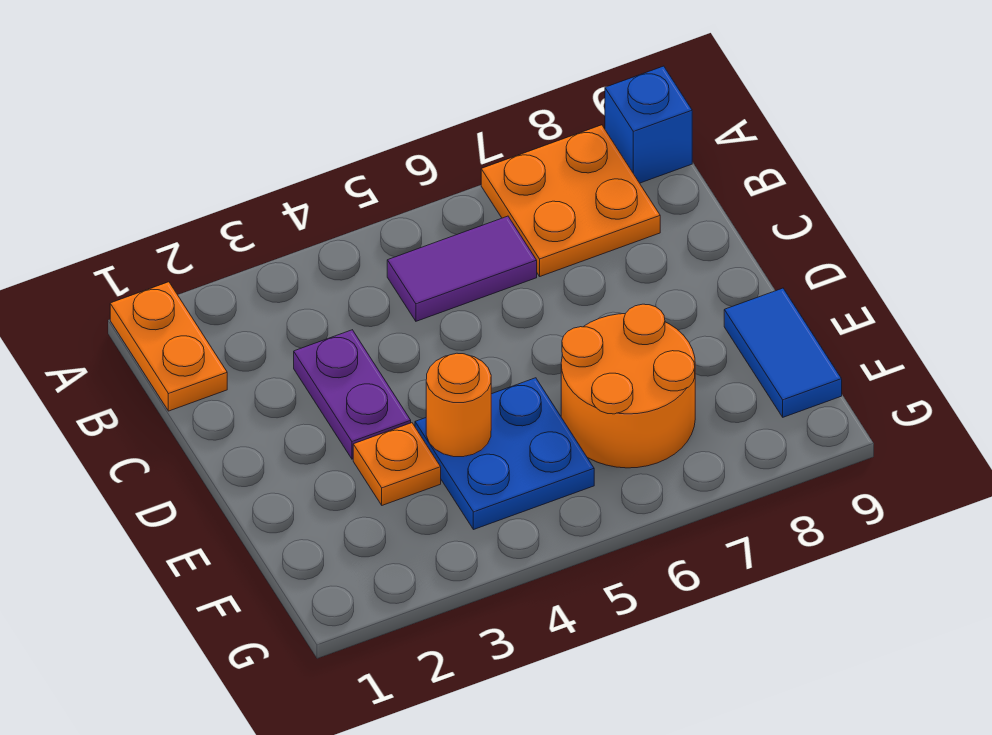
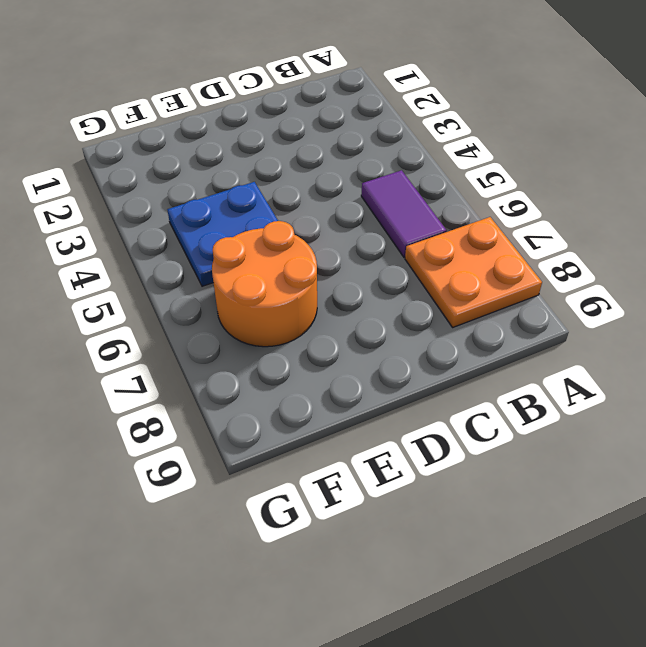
none -> orange 1x2 plate [110,282,227,411]
none -> blue 1x1 brick [605,66,692,183]

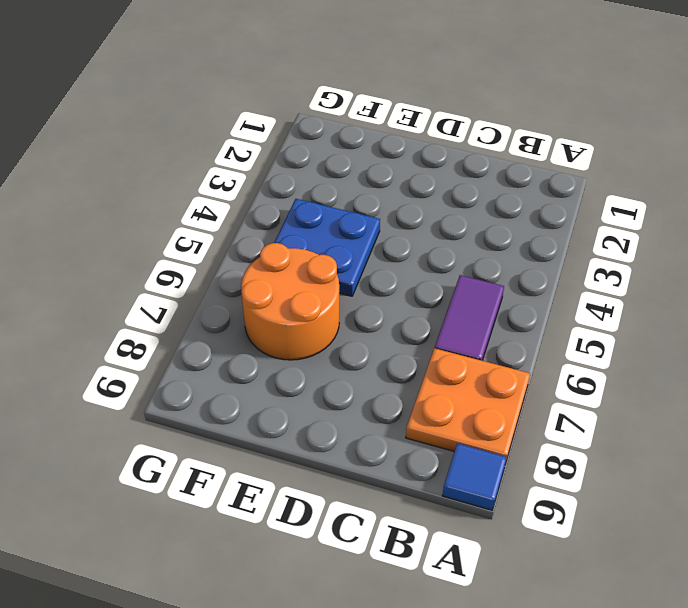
blue 1x1 tile [442,443,507,510] -> blue 1x1 brick [605,66,692,183]
none -> orange 1x2 plate [110,282,227,411]
none -> purple 1x2 plate [294,330,411,459]

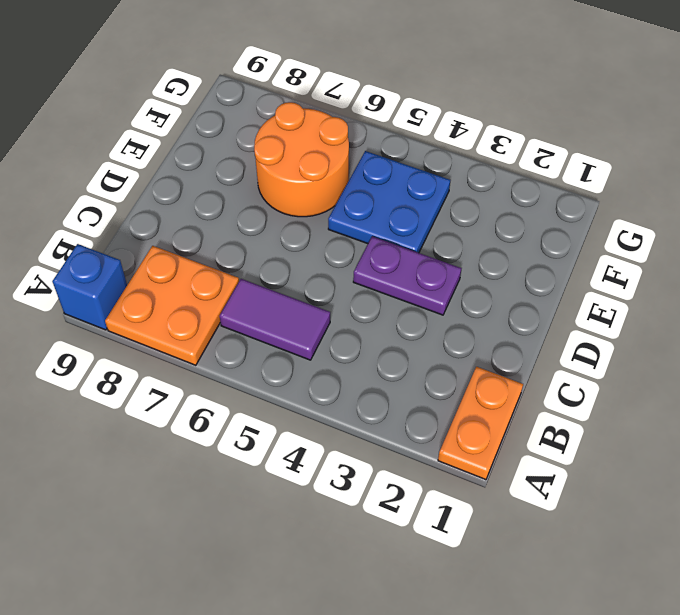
purple 1x2 plate [353,236,462,315] -> purple 1x2 plate turned to [294,330,411,459]
none -> orange 1x1 plate [353,423,441,505]
none -> blue 1x2 tile [724,288,842,417]

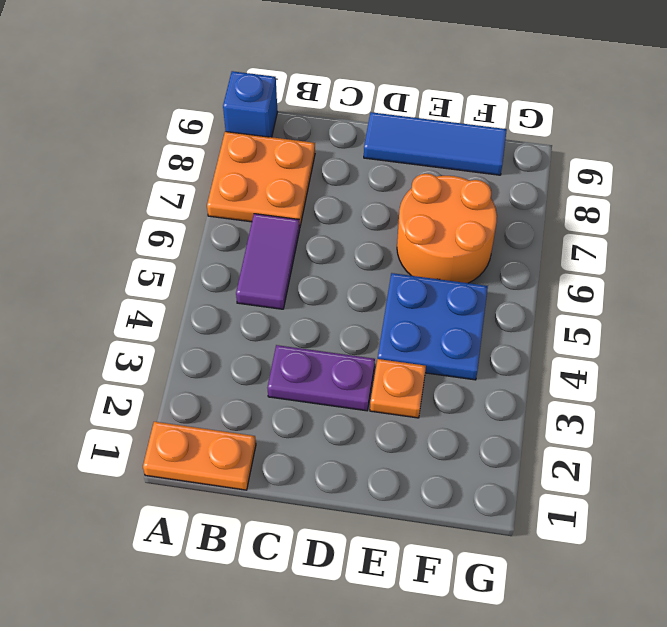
blue 1x3 tile [364,112,507,175] -> blue 1x2 tile [724,288,842,417]
none -> orange 1x1 round brick [426,353,491,457]

